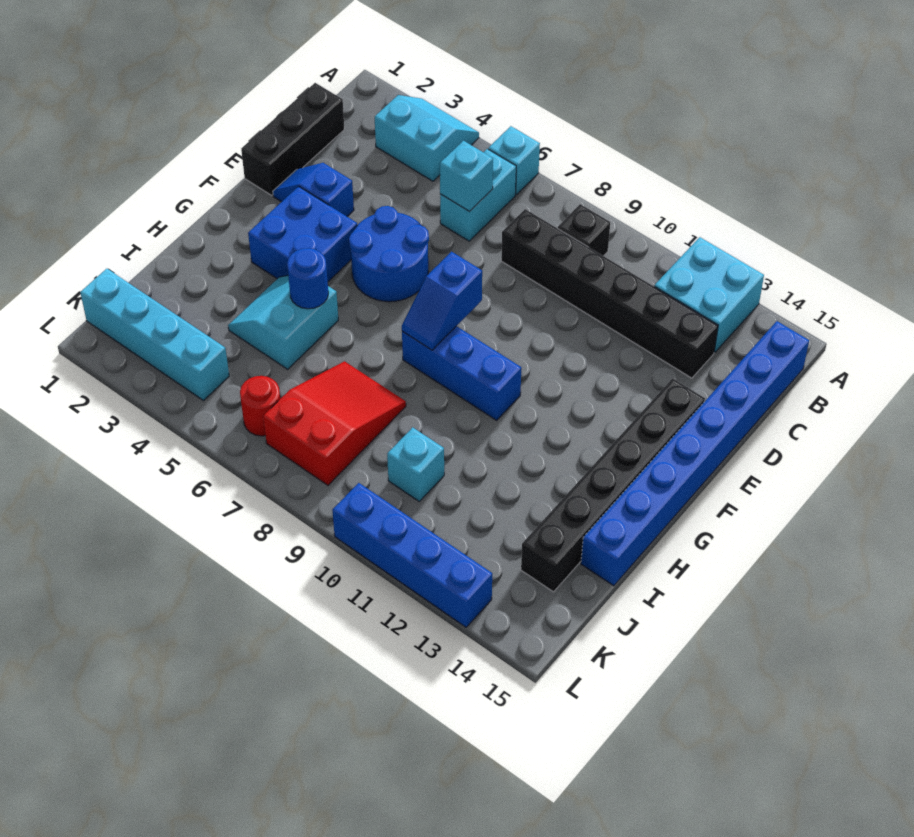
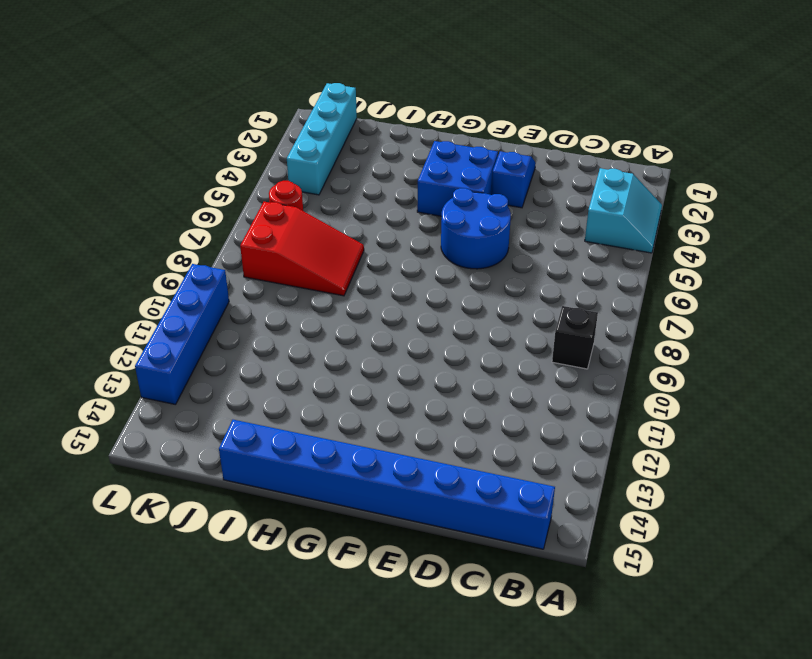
none -> cyan 1x1 brick [488,126,540,195]
none -> cyan 2x2 brick [654,237,764,353]
none -> cyan 1x2 brick [440,149,516,241]

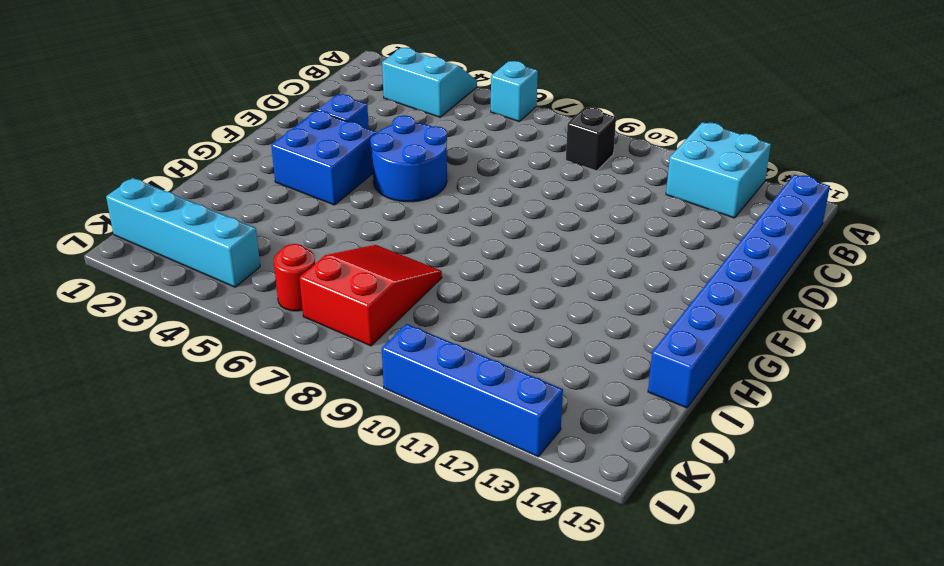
none -> cyan 1x2 brick [440,149,516,241]
none -> black 1x3 brick [241,83,344,196]
none -> black 1x6 brick [501,209,718,378]

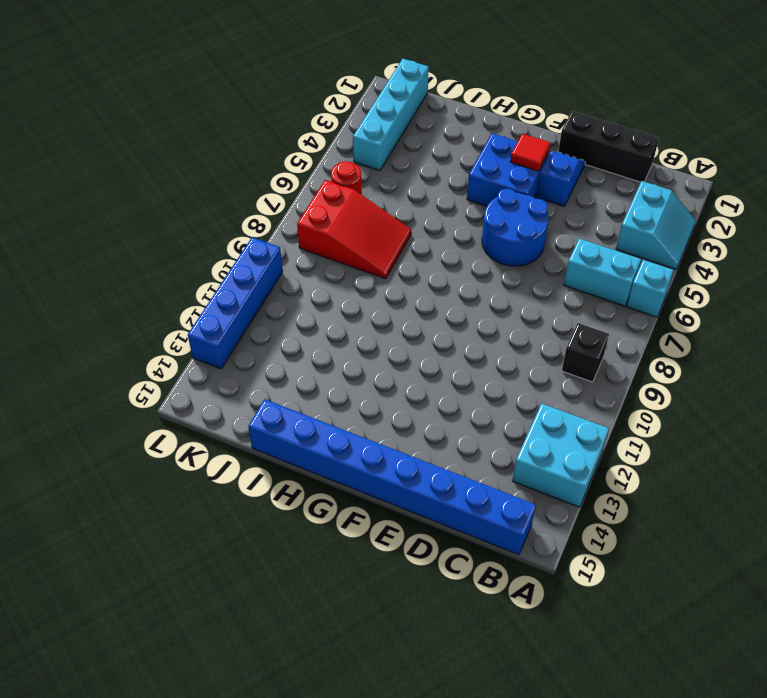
red 1x1 tile [510,134,550,171] -> none
none -> black 1x6 brick [501,209,718,378]
none -> black 1x6 brick [521,378,705,592]
none -> blue 1x3 brick [402,326,521,420]

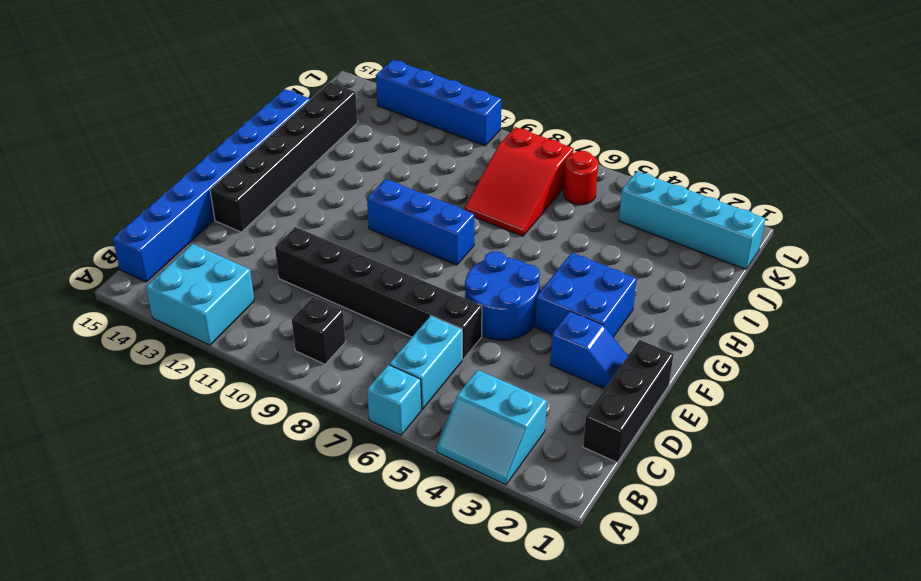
black 1x6 brick [275,227,482,359] -> black 1x6 brick moved to [501,209,718,378]
none -> cyan 2x2 slope [228,276,338,369]
none -> cyan 1x1 brick [387,427,444,501]
none -> cyan 1x1 brick [440,141,493,212]

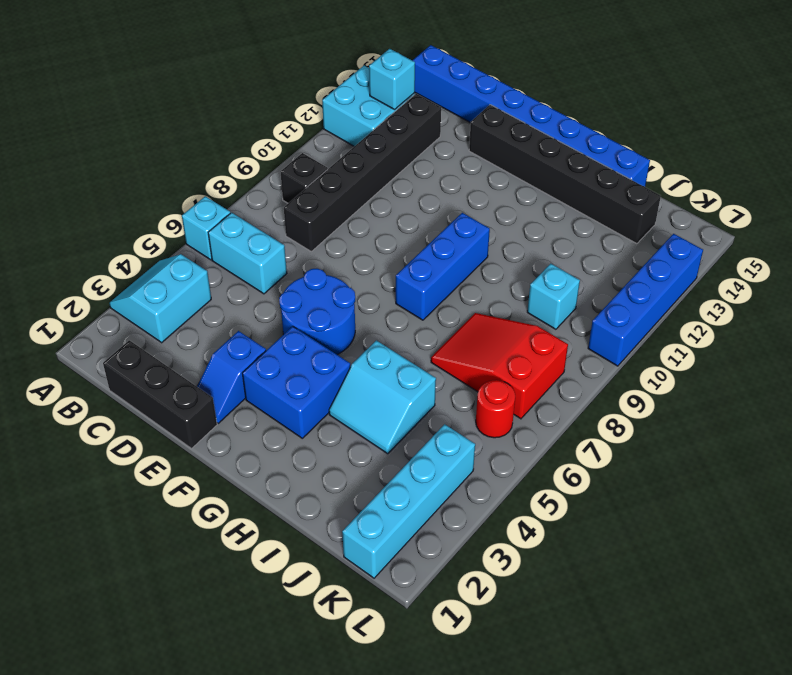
cyan 1x1 brick [369,49,415,110] -> cyan 1x1 brick moved to [440,141,493,212]
none -> blue 1x2 slope [402,252,482,350]
none -> blue 1x1 round brick [287,248,328,309]

